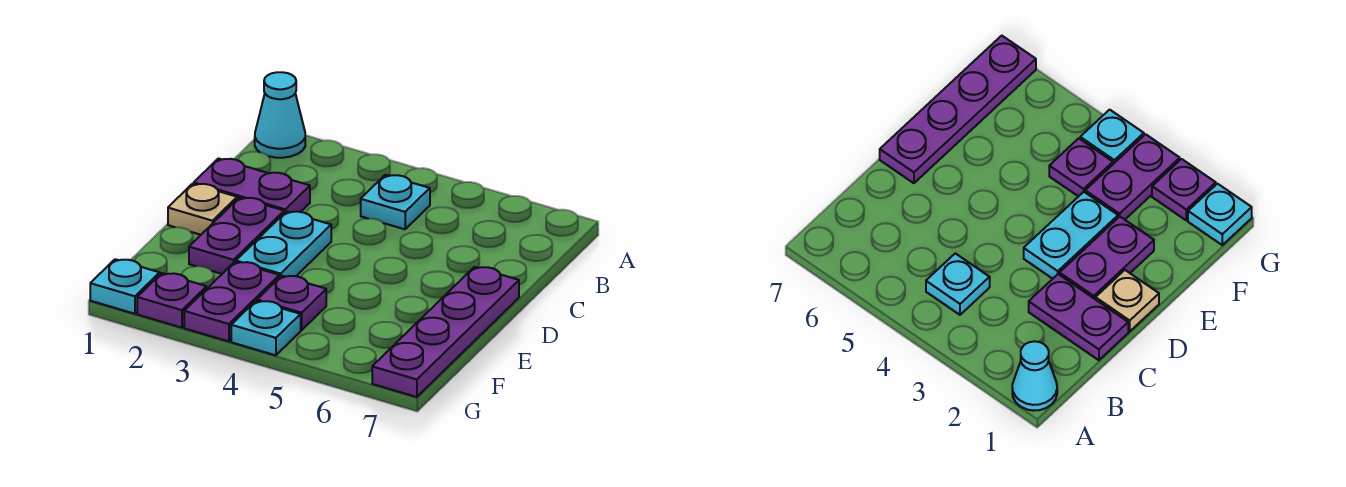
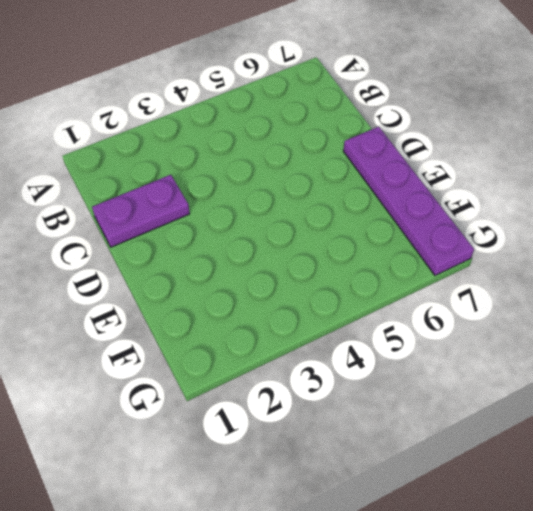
none -> cyan 1x1 cone [255,72,305,158]
none -> cyan 1x1 plate [361,175,430,229]
none -> tan 1x1 plate [168,184,237,235]

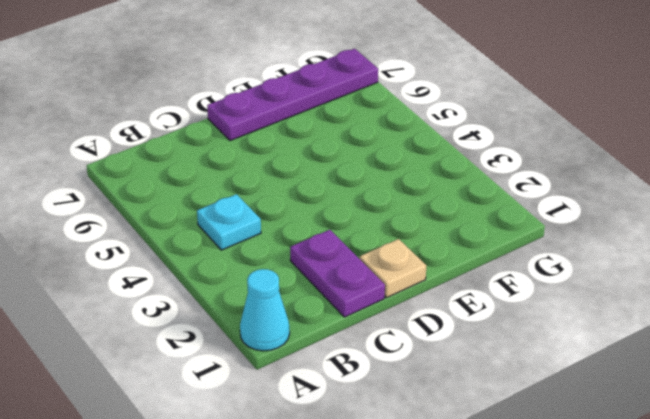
none -> purple 1x2 plate [189,198,284,274]
none -> cyan 1x2 plate [236,211,331,278]
none -> purple 1x2 plate [184,262,279,342]

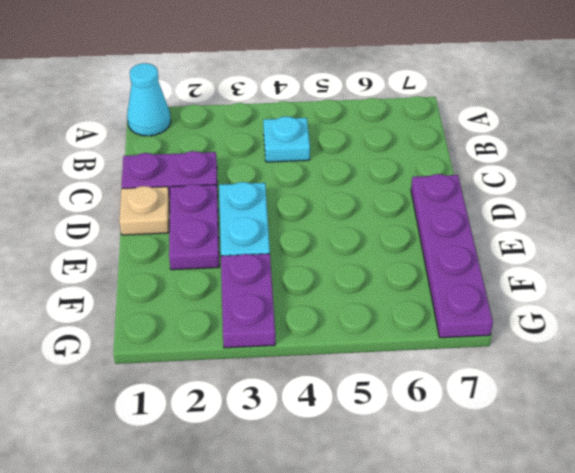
none -> purple 1x1 plate [257,276,326,330]
none -> cyan 1x1 plate [90,259,160,314]
none -> purple 1x1 plate [137,273,207,328]

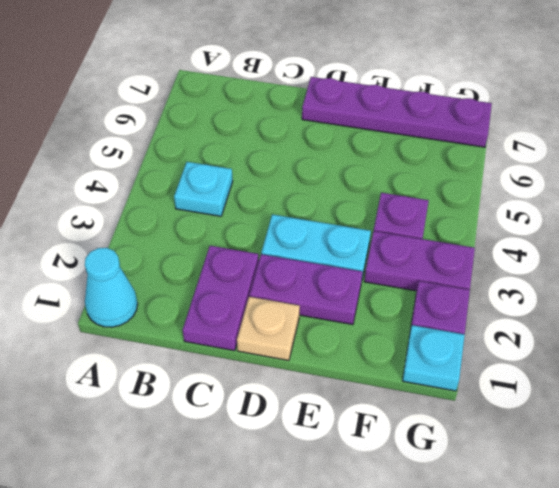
none -> cyan 1x1 plate [231,301,301,355]

